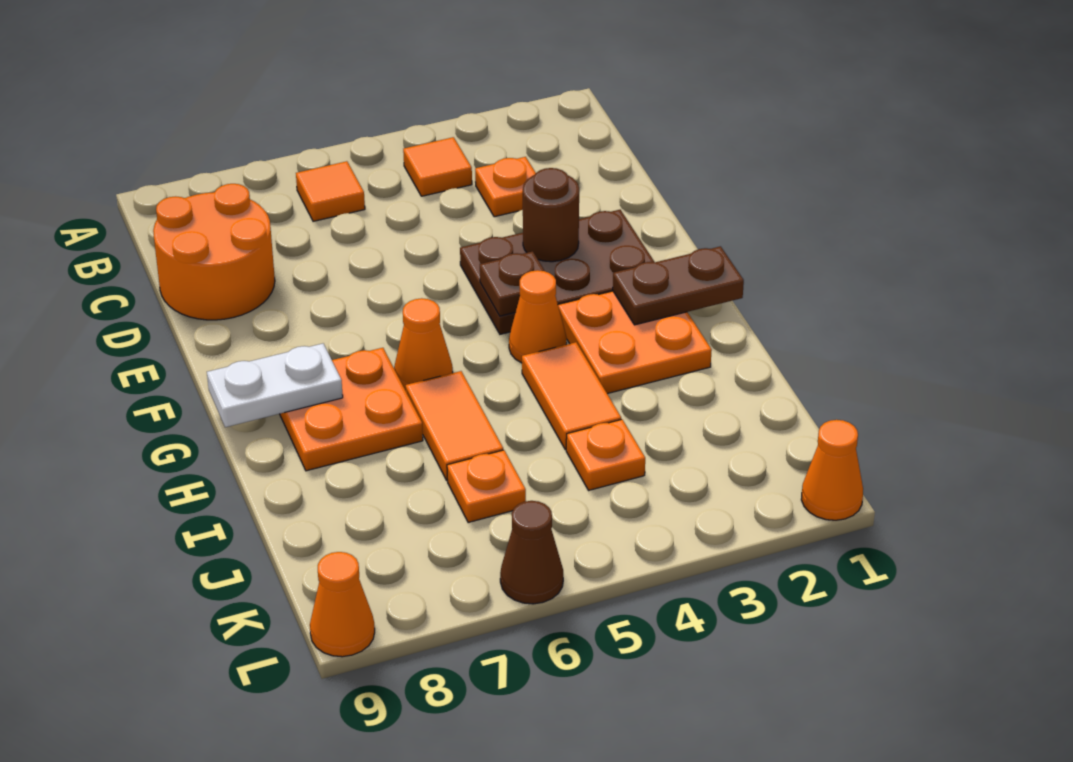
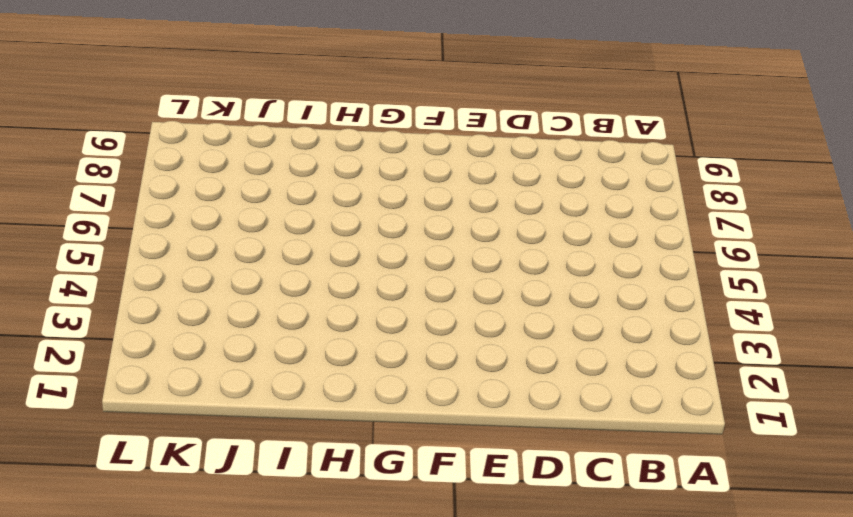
none -> orange 1x1 tile [403,137,472,196]
none -> orange 1x1 tile [296,161,365,221]
none -> orange 1x1 plate [475,157,536,217]

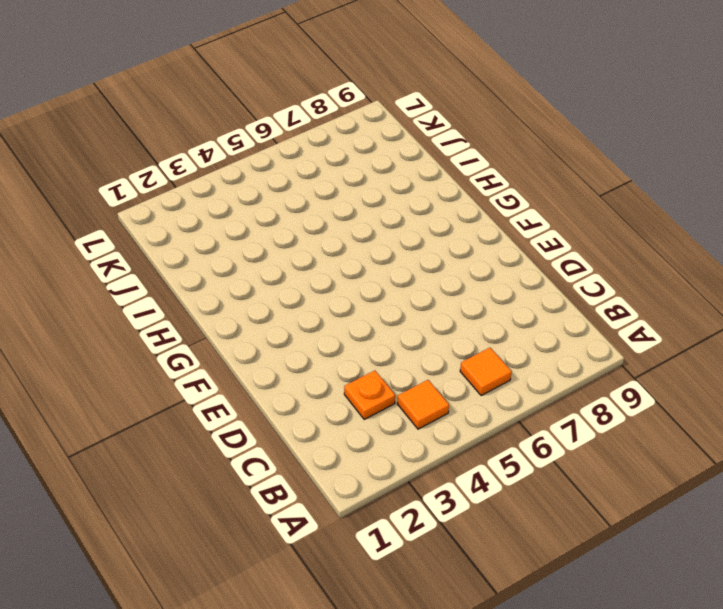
none -> orange 2x2 round brick [153,184,275,320]
none -> brown 2x3 plate [460,210,654,334]
none -> orange 2x2 plate [558,291,712,394]

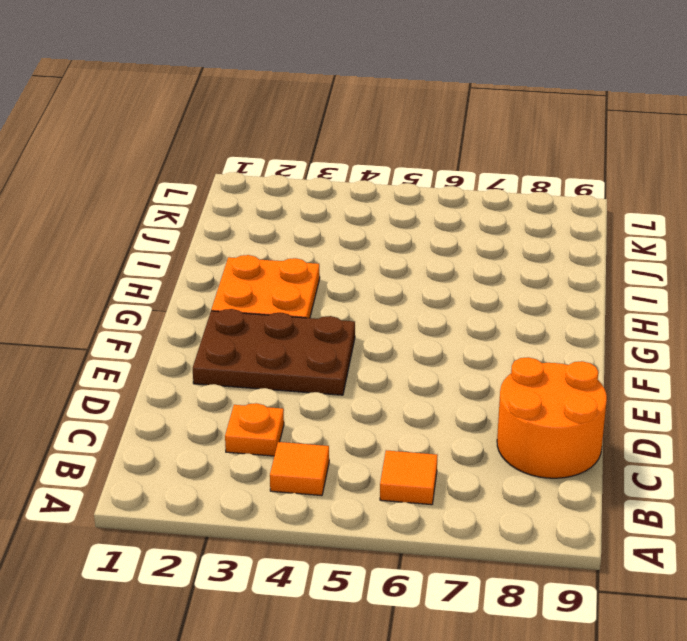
none -> orange 1x1 cone [509,270,567,363]
none -> orange 1x1 cone [394,298,453,391]
none -> orange 2x2 plate [280,348,423,471]

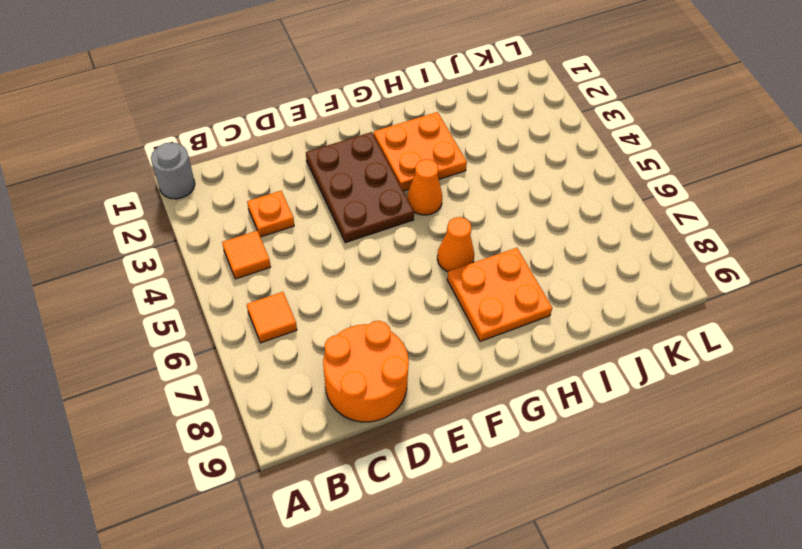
grey 1x1 round brick [151,143,195,199] -> none
none -> orange 1x2 tile [522,342,621,450]
none -> orange 1x2 tile [406,371,503,481]
none -> orange 1x1 plate [566,419,645,490]

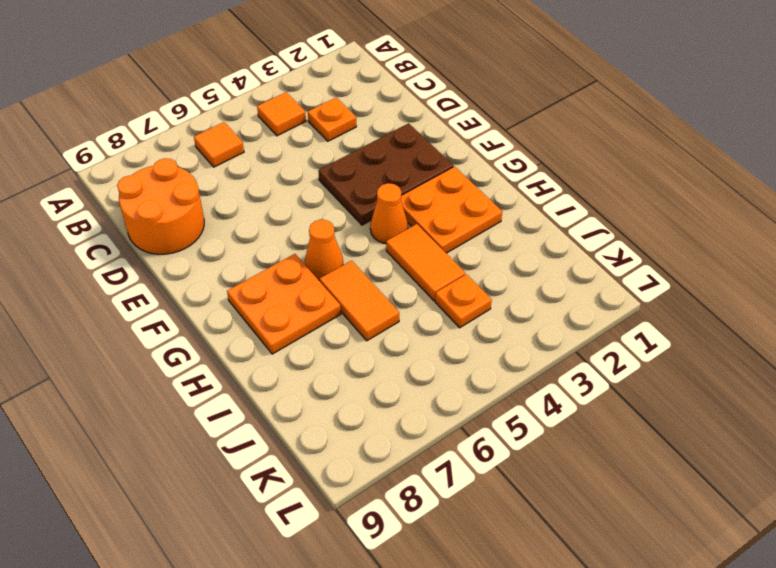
none -> orange 1x1 plate [447,450,526,523]
none -> orange 1x1 cone [801,420,863,520]
none -> brown 1x1 cone [500,501,563,604]

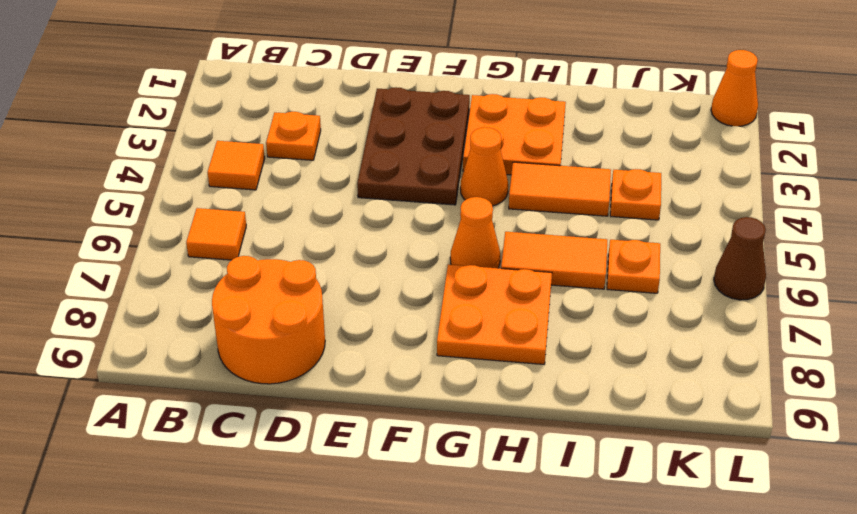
none -> orange 1x1 cone [310,552,375,657]
none -> brown 1x1 round brick [523,168,579,262]
none -> brown 1x1 plate [480,251,545,316]

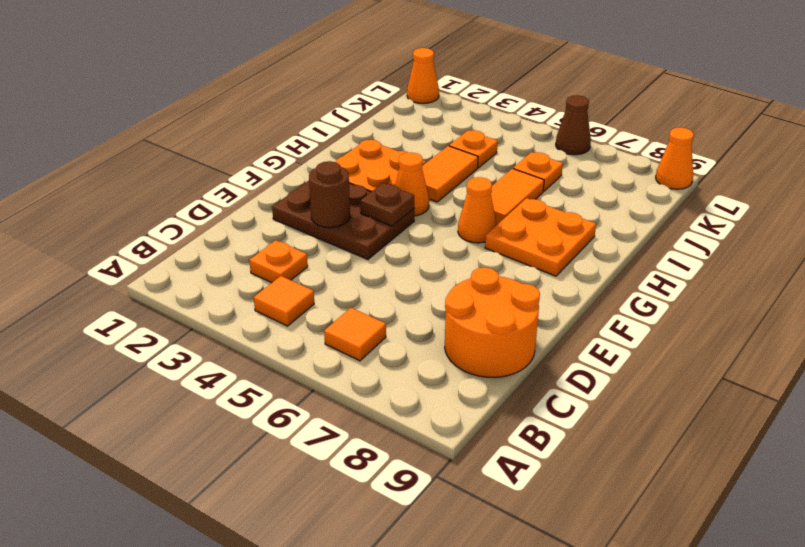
none -> brown 1x2 plate [613,246,744,325]
none -> white 1x2 plate [207,344,343,427]

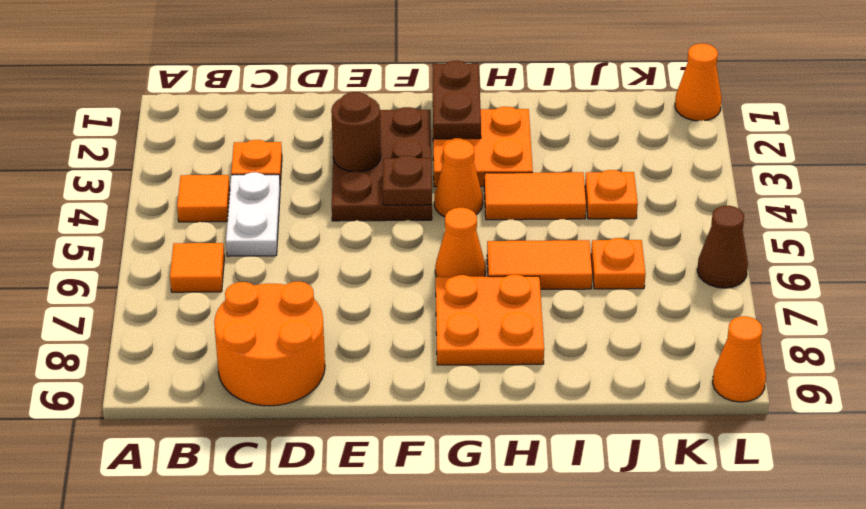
white 1x2 plate [226,172,280,256] -> white 1x2 plate moved to [207,344,343,427]

